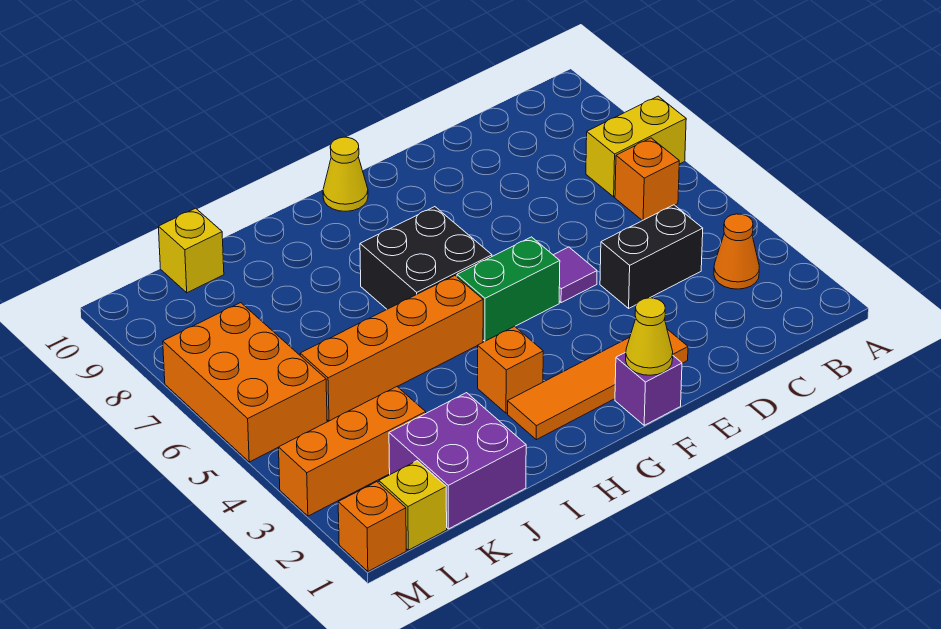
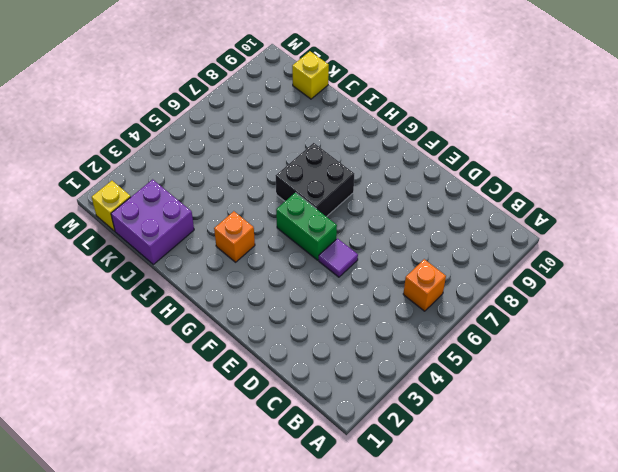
none -> yellow 1x2 brick [586,96,686,197]
none -> orange 1x1 cone [714,214,759,289]
none -> black 1x2 brick [600,205,703,308]

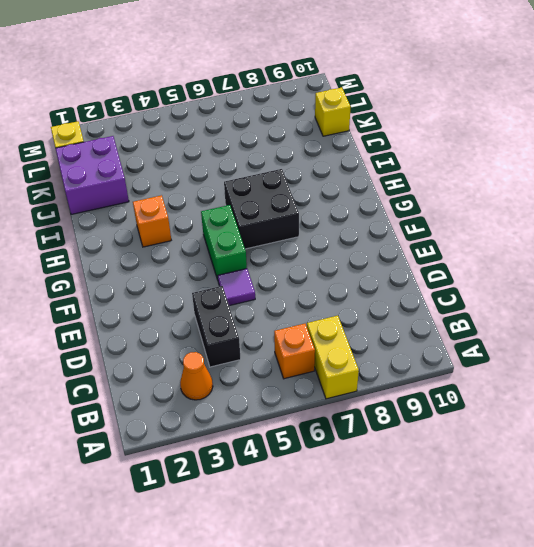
none -> orange 1x4 tile [508,329,688,440]
none -> purple 1x1 brick [615,352,682,425]
none -> yellow 1x1 cone [323,137,368,211]

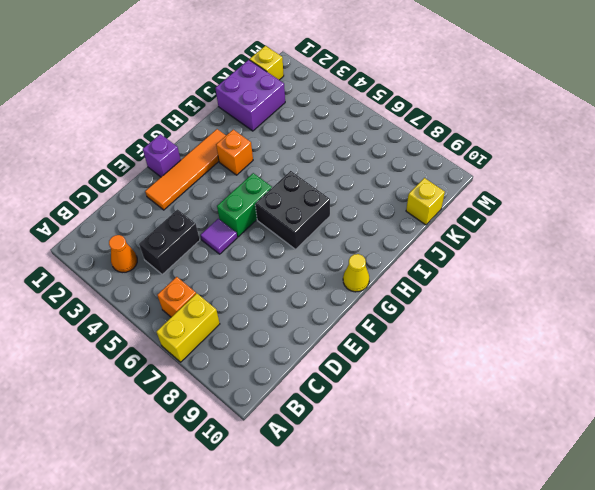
none -> orange 1x4 brick [300,276,483,421]
none -> orange 1x3 brick [279,387,426,516]
none -> orange 2x3 brick [163,303,327,462]

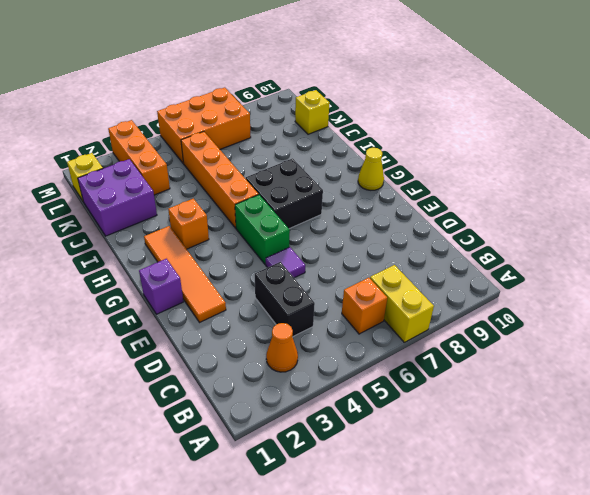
none -> orange 1x1 brick [338,482,406,571]
none -> yellow 1x1 cone [626,298,673,375]

